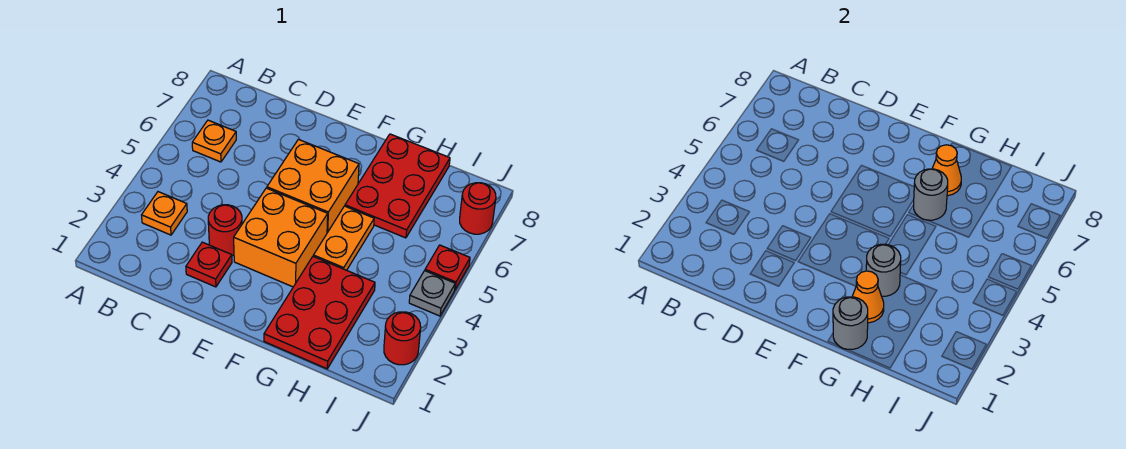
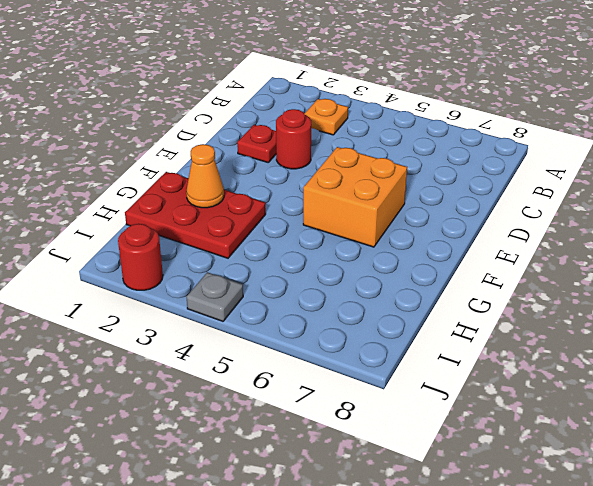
none -> orange 1x1 plate [192,120,236,162]
none -> orange 2x2 brick [234,188,328,287]
none -> orange 1x2 plate [313,206,374,270]

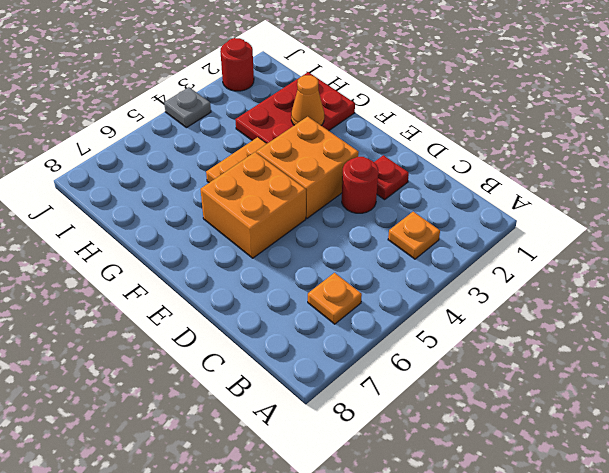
none -> red 2x3 plate [345,134,450,238]
none -> red 1x1 plate [425,245,470,289]
none -> red 1x1 round brick [460,183,496,234]

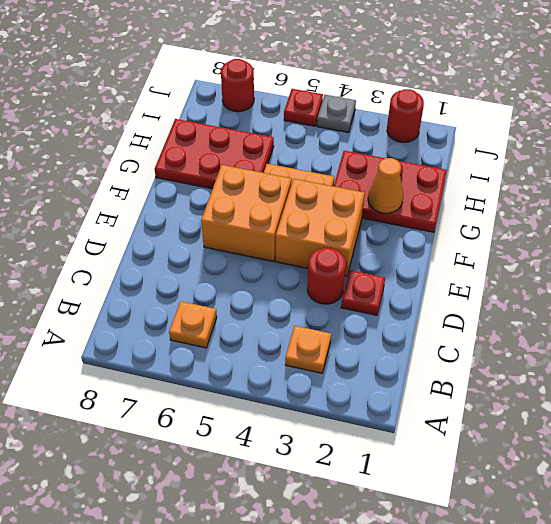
none -> grey 1x1 round brick [833,297,868,349]
none -> grey 1x1 round brick [866,244,901,296]
none -> grey 1x1 round brick [914,169,948,220]

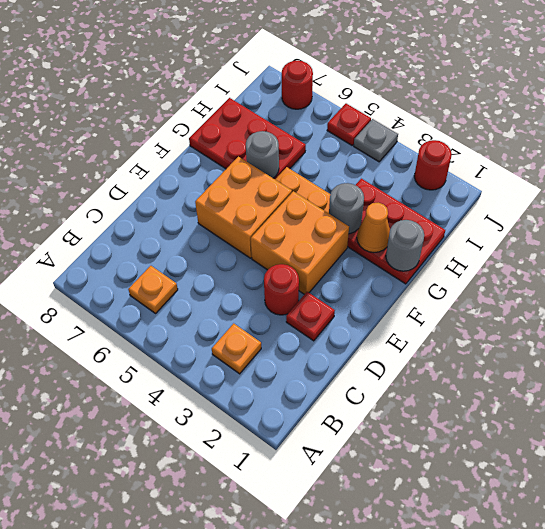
none -> orange 1x1 cone [932,145,961,196]

